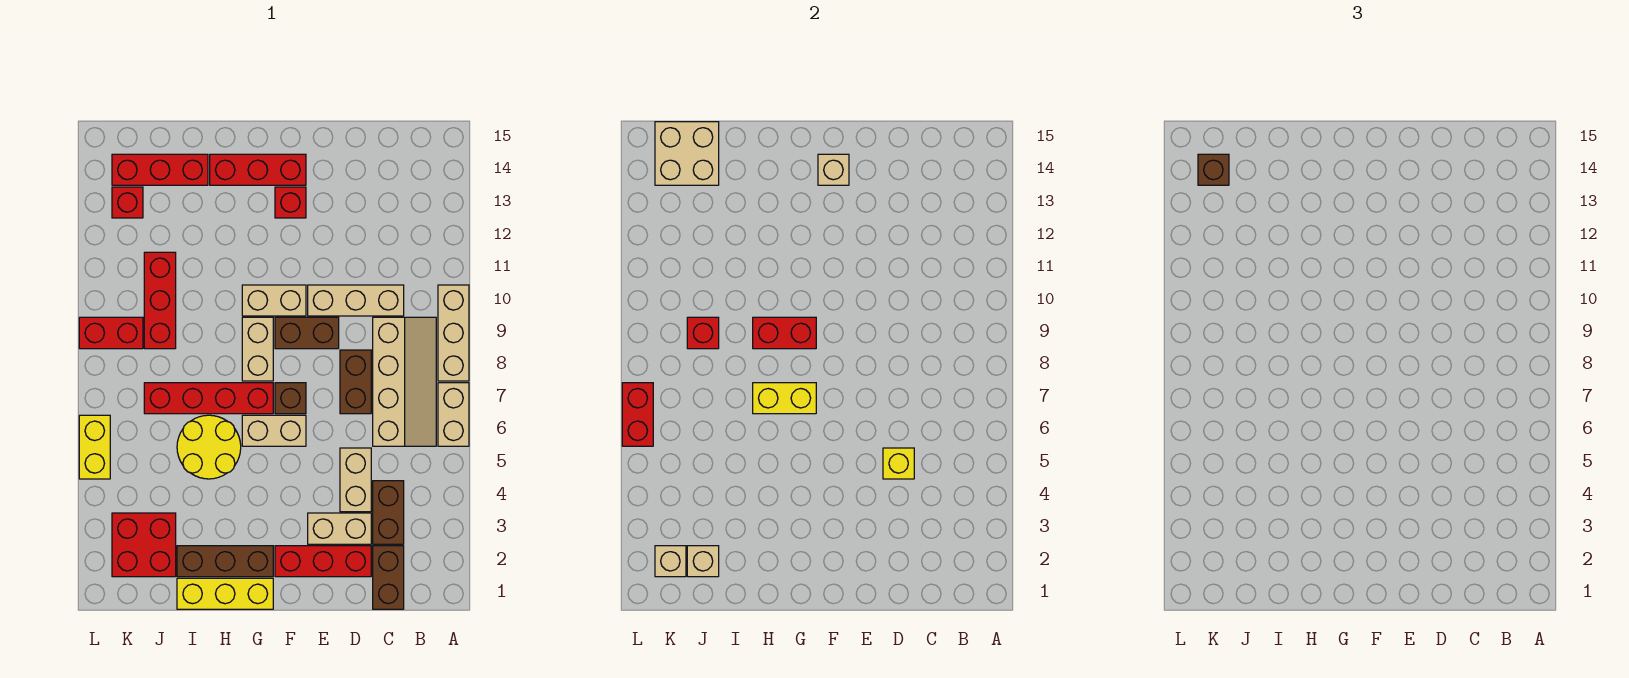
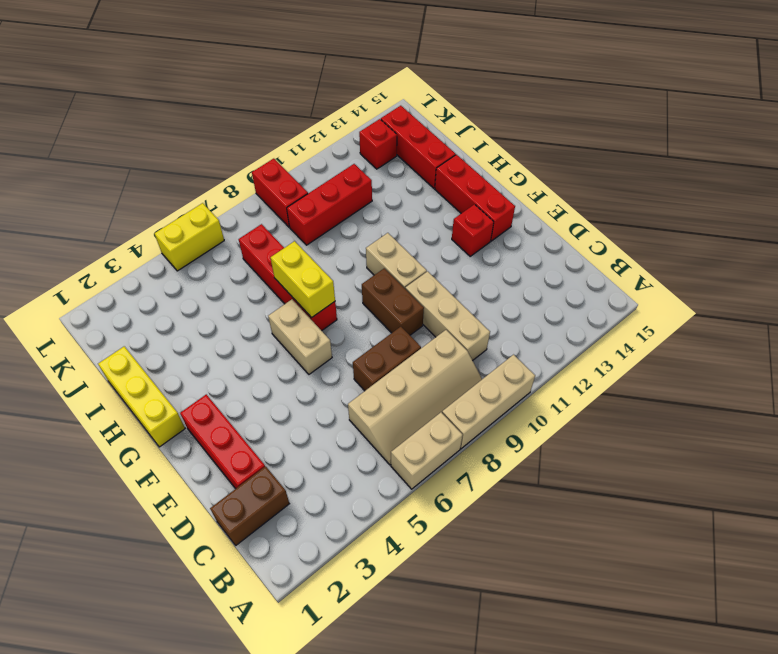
none -> brown 1x2 brick [373,481,404,544]
none -> tan 1x2 brick [308,513,371,544]
none -> tan 1x2 brick [340,448,371,512]
none -> brown 1x1 brick [275,383,306,414]

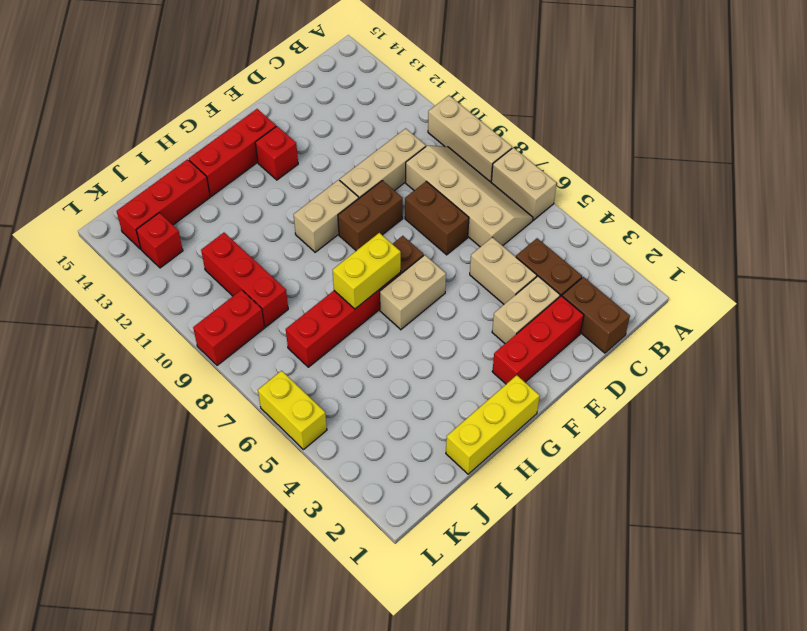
none -> brown 1x3 brick [177,546,273,577]
none -> tan 1x2 brick [242,317,273,381]
none -> yellow 2x2 round brick [177,415,241,479]
none -> red 2x2 brick [112,513,176,577]

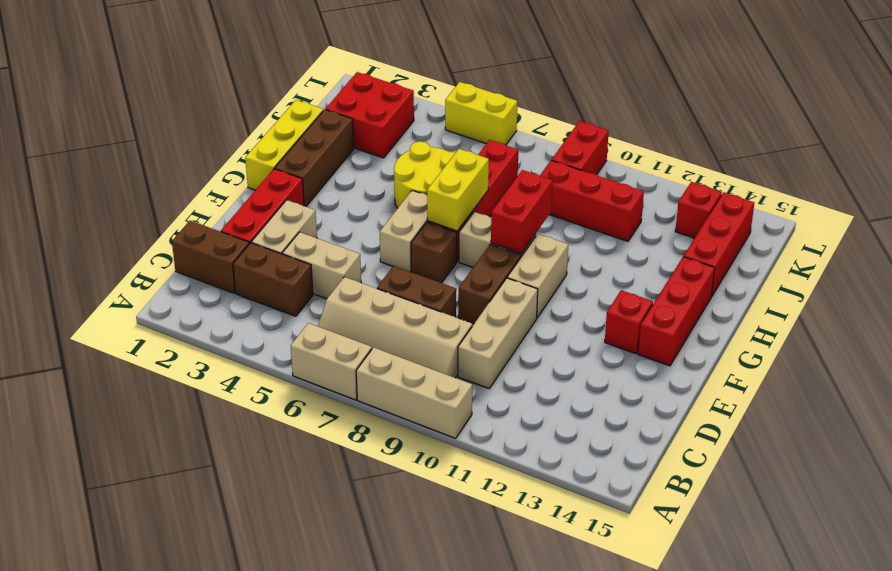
none -> yellow 1x1 brick [883,448,914,479]
none -> tan 1x1 brick [818,154,849,185]
none -> tan 1x1 brick [687,546,719,577]
none -> red 1x1 brick [687,317,719,349]

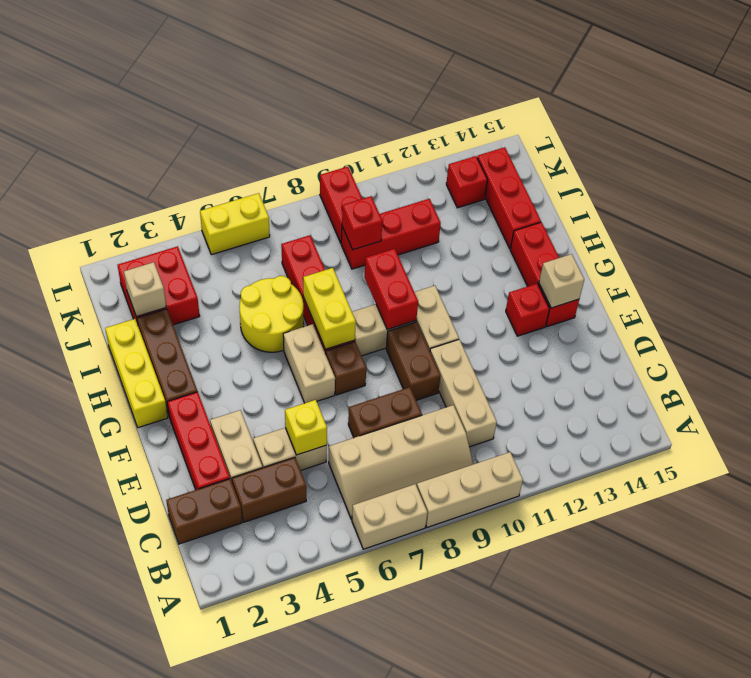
none -> tan 2x2 brick [655,122,719,185]
none -> tan 1x1 brick [655,546,686,577]
none -> red 1x2 brick [622,383,653,446]
none -> brown 1x1 brick [1198,154,1229,185]

